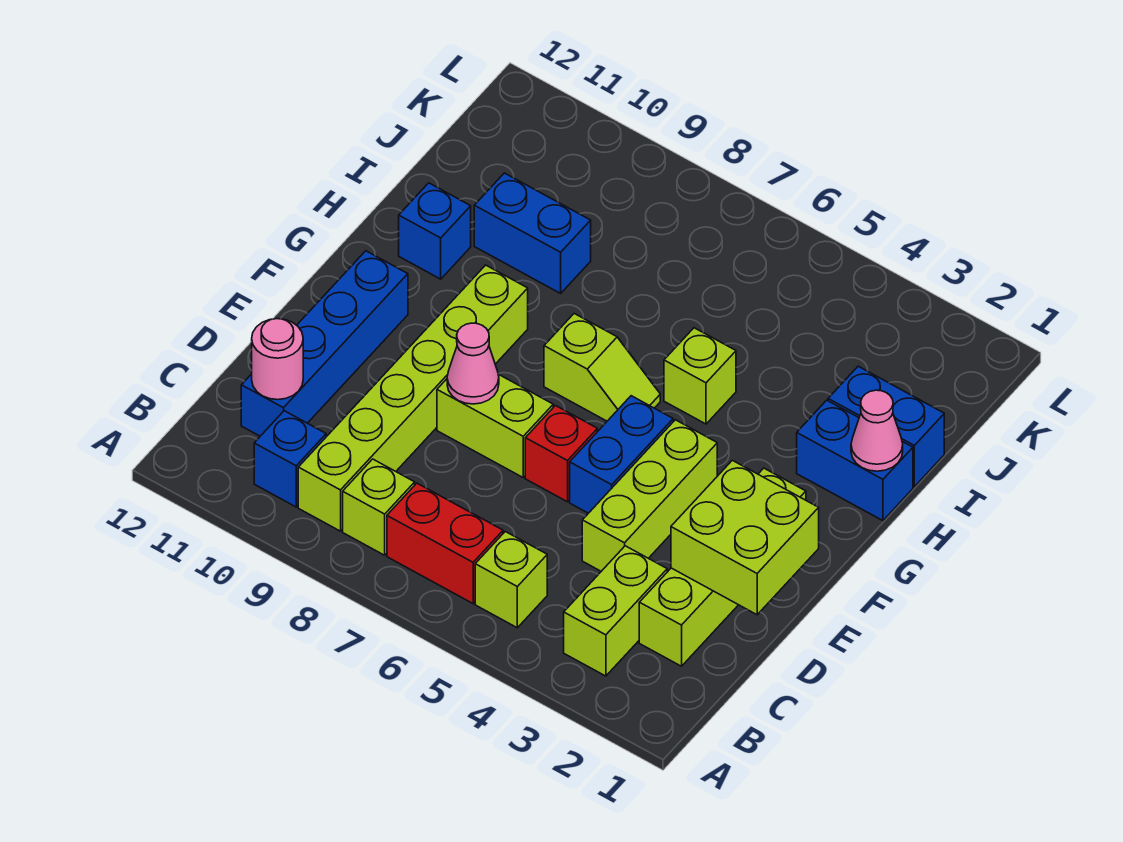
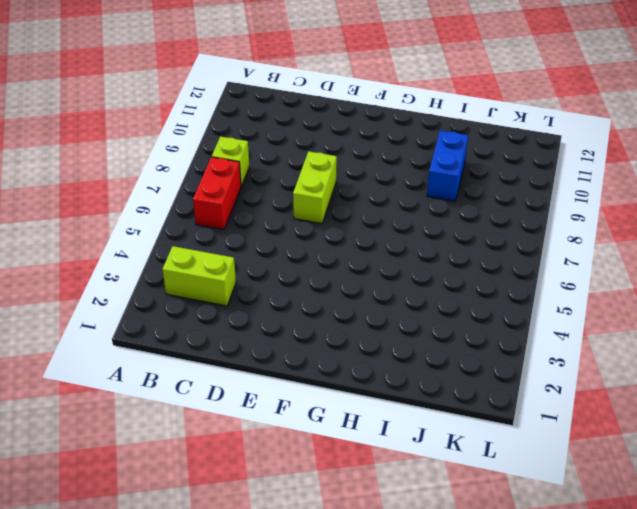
none -> lime 1x1 brick [475,532,547,628]
none -> lime 1x6 brick [298,265,528,531]
none -> blue 1x1 brick [254,411,326,507]

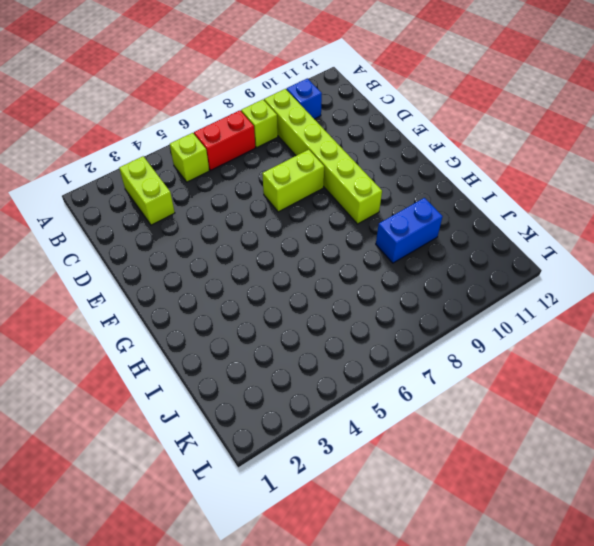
none -> lime 1x4 brick [639,468,806,666]
none -> blue 1x4 brick [241,251,408,436]
none -> lime 1x3 brick [582,420,717,571]

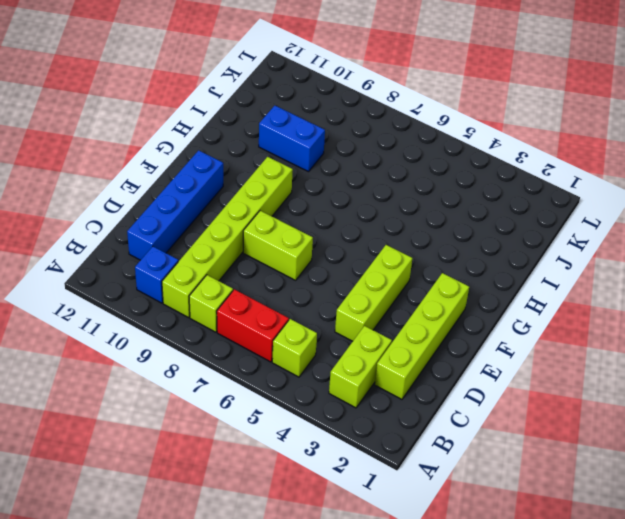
none -> blue 1x2 brick [570,396,673,513]
none -> red 1x1 brick [525,406,597,502]
none -> lime 1x2 slope [544,314,660,421]

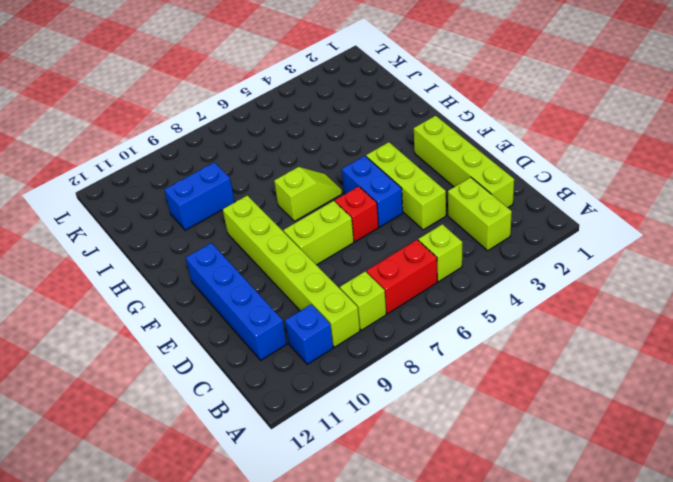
none -> blue 1x2 brick [797,400,913,521]
none -> lime 1x1 brick [664,328,736,424]
none -> blue 1x1 brick [399,183,471,279]

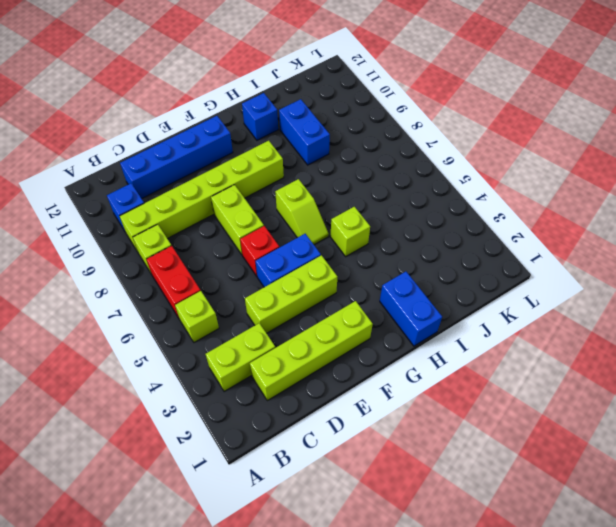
none -> blue 1x2 brick [828,366,944,487]
none -> pink 1x1 round brick [252,319,303,400]
none -> lime 2x2 brick [671,460,819,615]

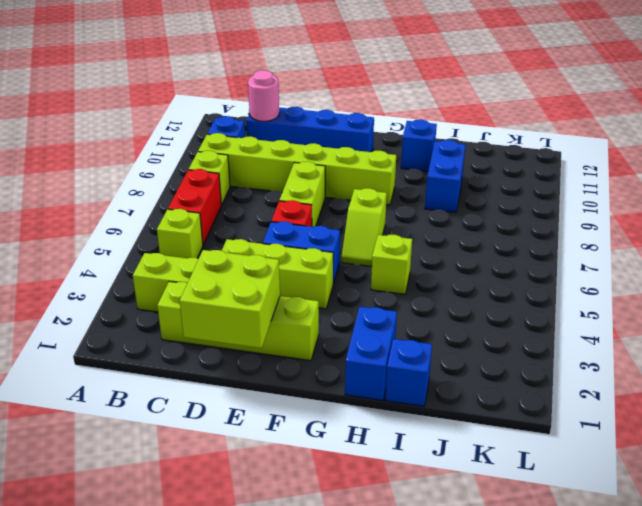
blue 1x1 brick [385,339,432,406] -> blue 1x2 brick [828,366,944,487]
none -> pink 1x1 cone [447,323,499,404]
none -> pink 1x1 cone [851,390,903,471]

